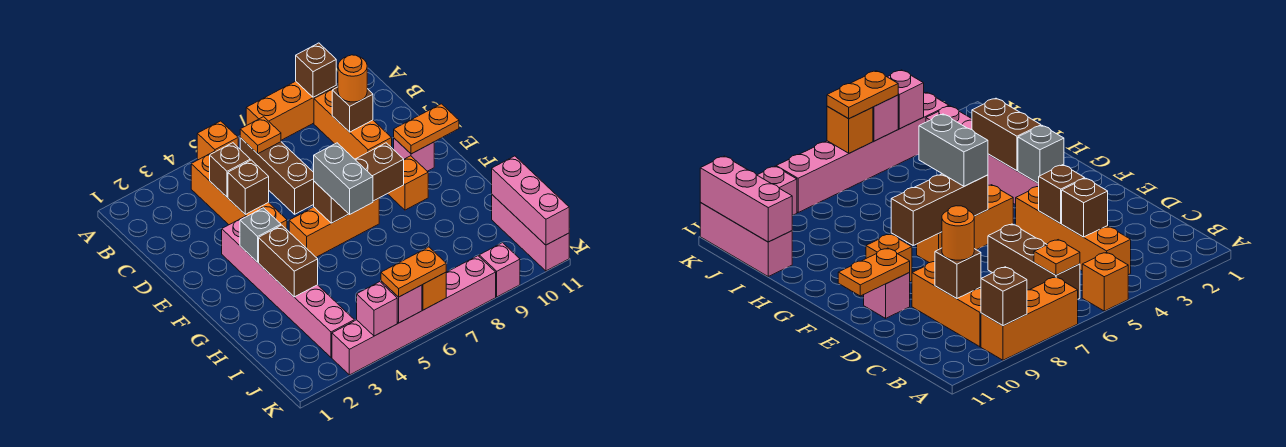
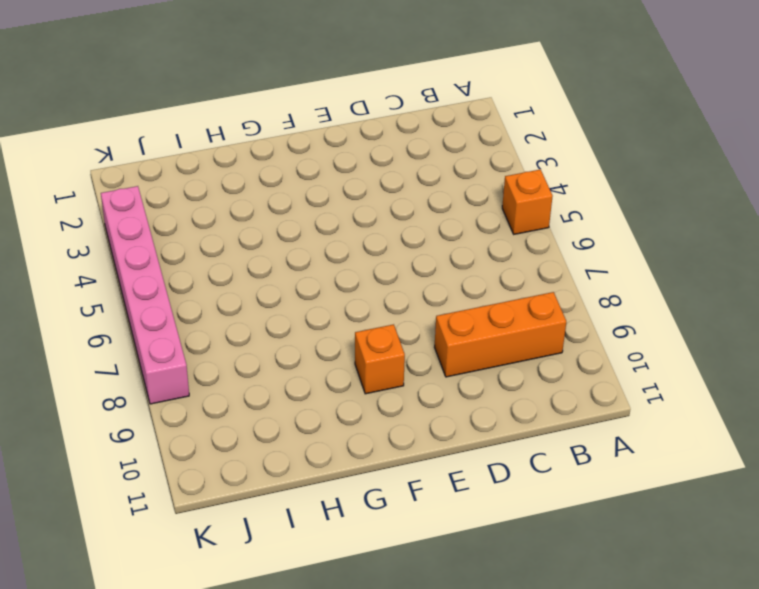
none -> orange 1x3 brick [246,81,336,140]
none -> orange 1x4 brick [191,151,287,229]
none -> brown 1x3 brick [240,138,314,214]

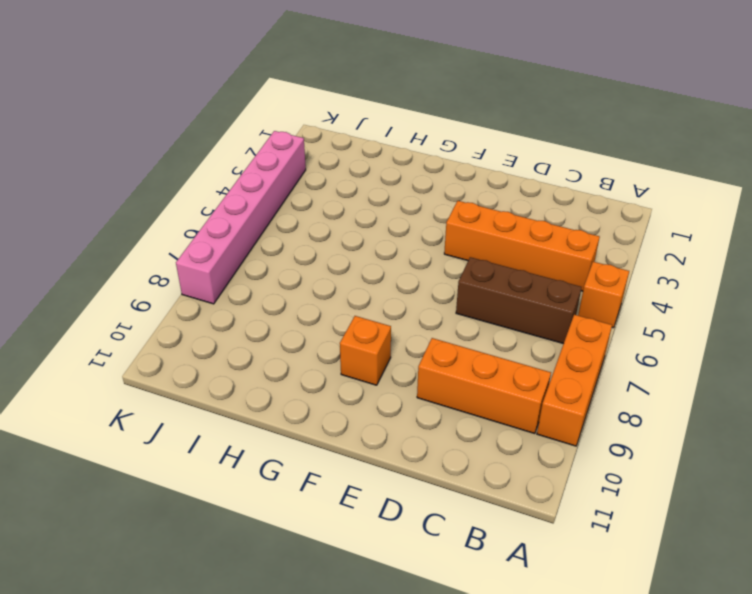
none -> pink 1x6 brick [222,217,354,358]
none -> pink 1x1 brick [394,138,434,171]
none -> orange 1x3 brick [289,198,379,257]

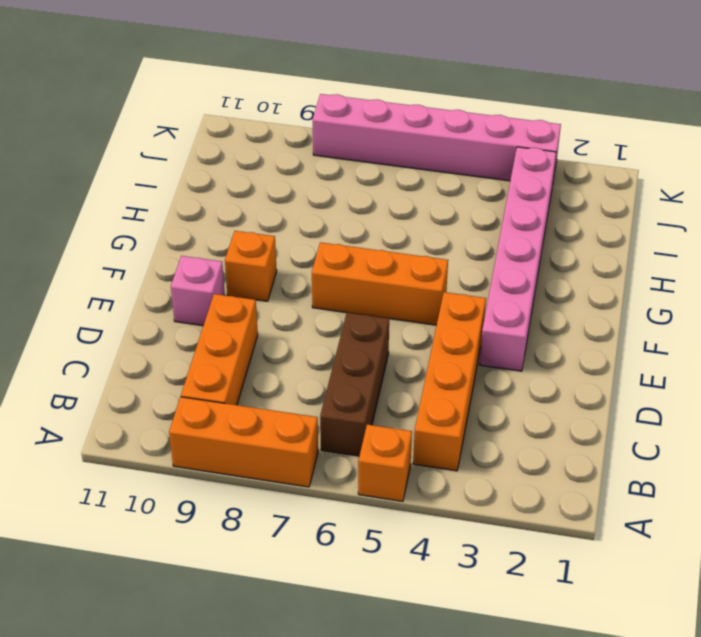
none -> pink 1x3 brick [492,195,569,271]
none -> pink 1x1 brick [479,243,520,297]
none -> brown 1x1 brick [296,43,336,97]

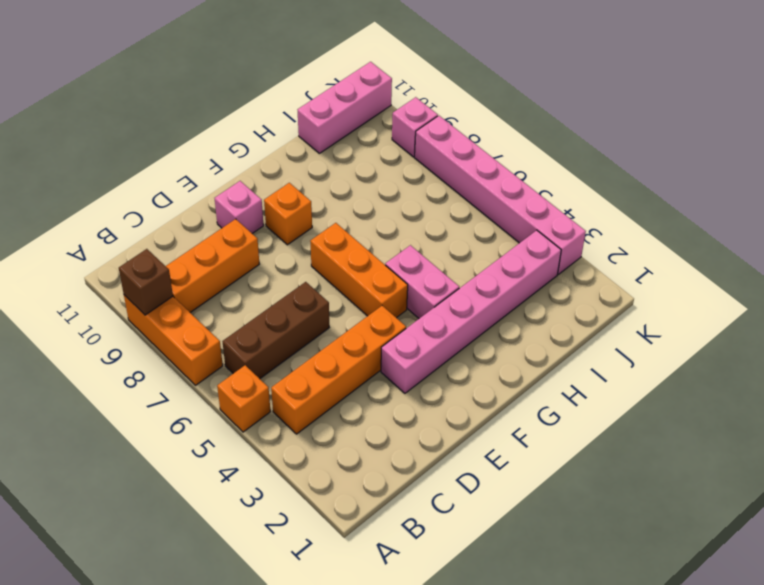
pink 1x2 brick [385,245,459,318] -> none
none -> orange 1x1 plate [240,117,281,154]
none -> brown 1x1 brick [210,143,250,197]
none -> brown 1x1 brick [332,87,373,132]

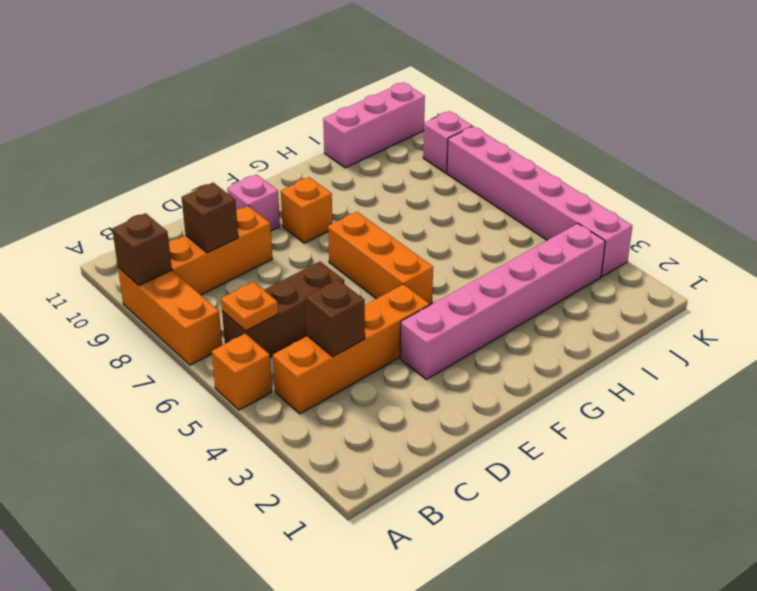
none -> brown 1x1 brick [228,160,269,214]
none -> orange 1x2 plate [394,104,459,154]
none -> grey 1x1 brick [240,208,281,262]

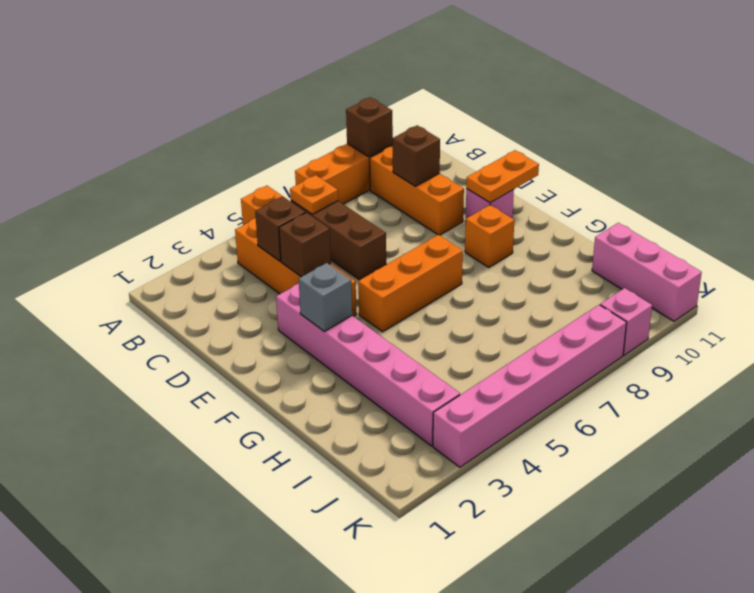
none -> brown 1x3 brick [314,143,404,223]
none -> brown 1x2 brick [259,225,318,297]
none -> pink 1x3 brick [492,156,569,245]

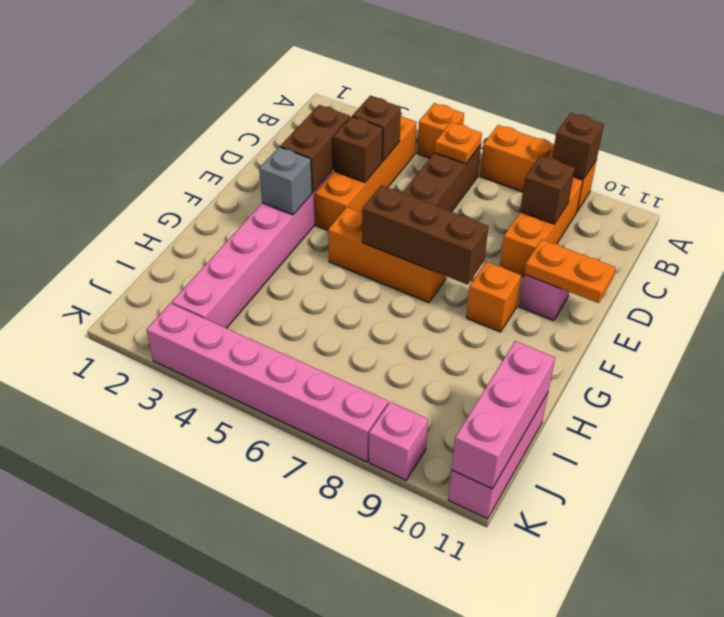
brown 1x2 brick [280,105,350,192] -> brown 1x2 brick moved to [259,225,318,297]
none -> pink 1x1 brick [357,282,397,336]
none -> pink 1x1 brick [381,281,422,323]
none -> orange 1x1 brick [422,272,446,310]

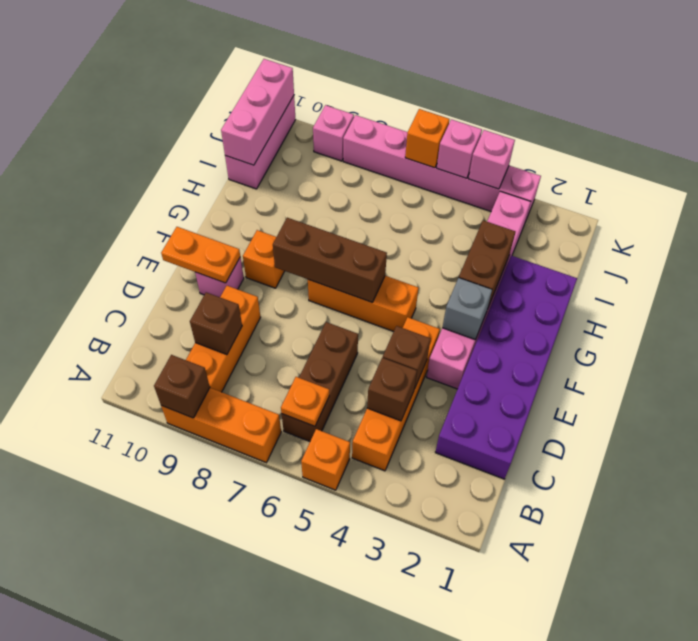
purple 2x6 brick [435,256,577,479] -> none
none -> orange 1x1 round brick [338,55,367,102]
none -> grey 1x2 brick [314,143,373,214]
none -> orange 1x2 plate [381,247,446,297]

